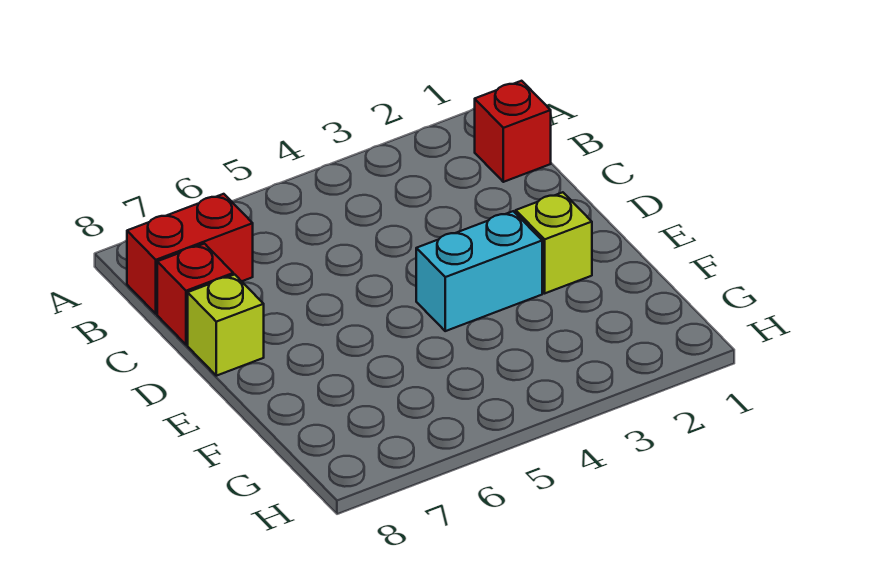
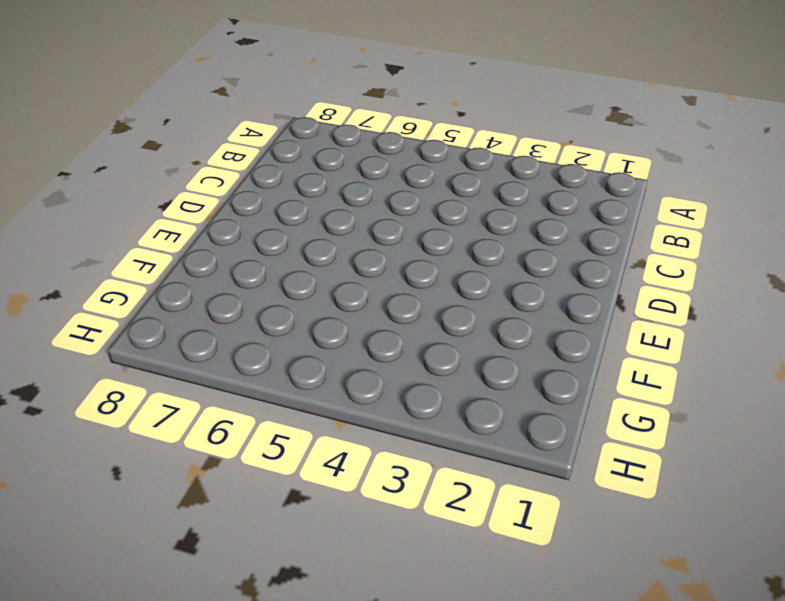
none -> red 1x1 brick [475,81,551,182]
none -> red 1x2 brick [127,194,253,314]

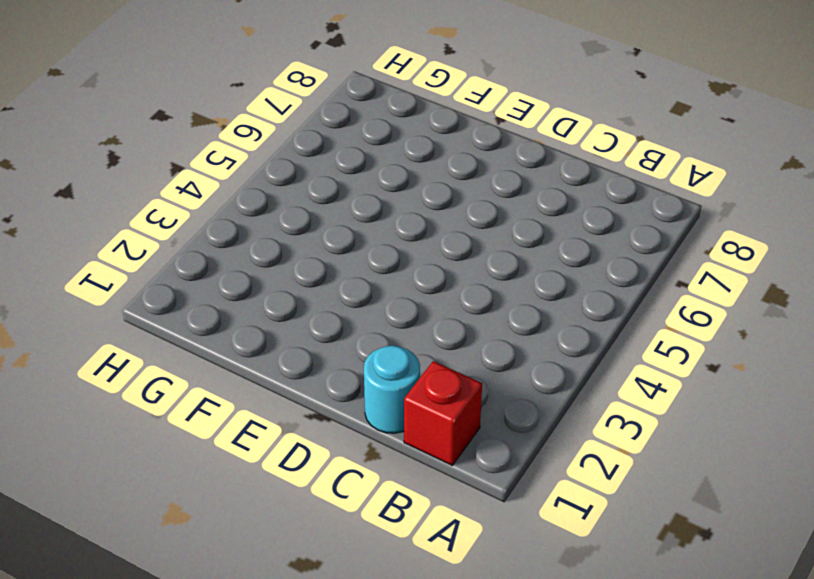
cyan 1x1 round brick [364,346,420,433] -> none
none -> red 1x2 brick [127,194,253,314]
none -> red 1x1 brick [157,244,233,345]

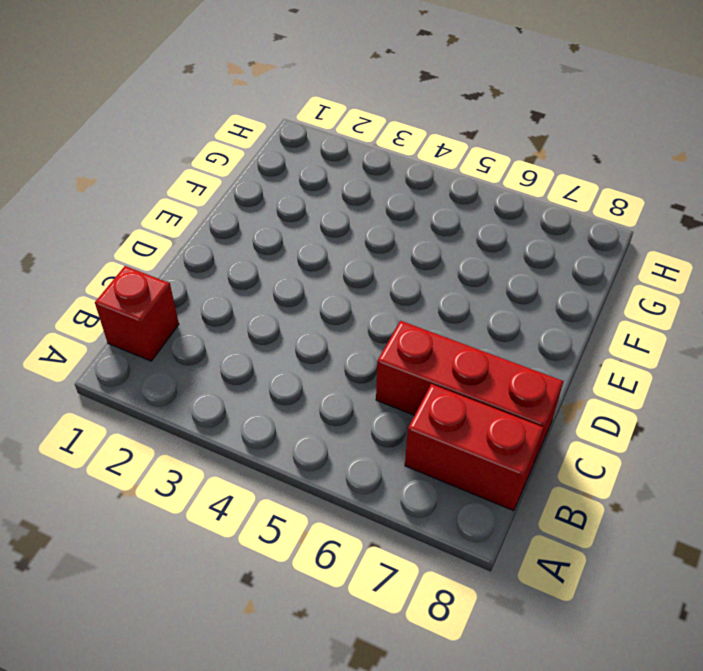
red 1x3 brick [376,321,564,462] -> red 1x1 brick [157,244,233,345]
none -> lime 1x1 brick [188,275,264,376]
none -> lime 1x1 brick [516,192,592,293]

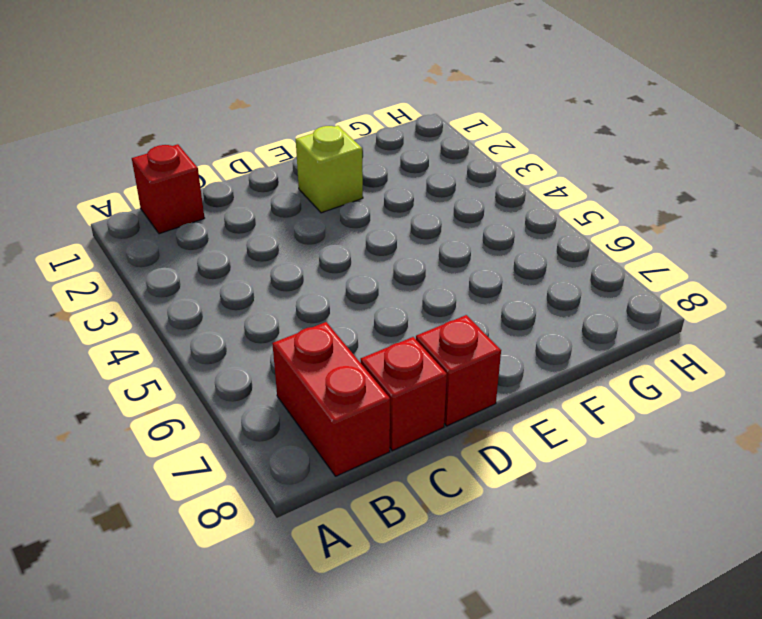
red 1x1 brick [416,315,501,426] -> lime 1x1 brick [188,275,264,376]
none -> cyan 1x2 brick [416,211,542,331]

